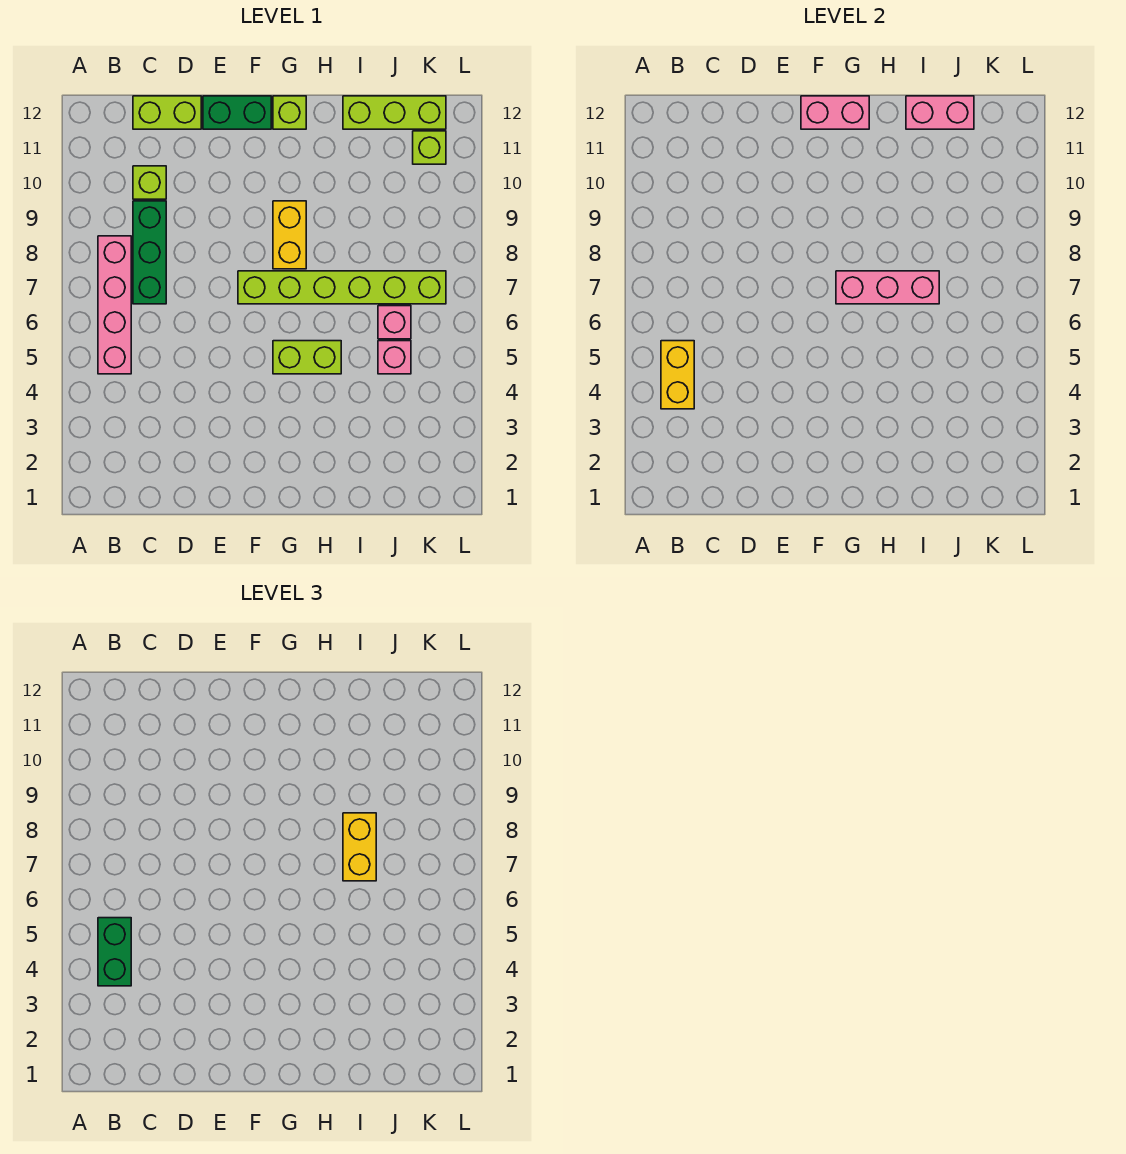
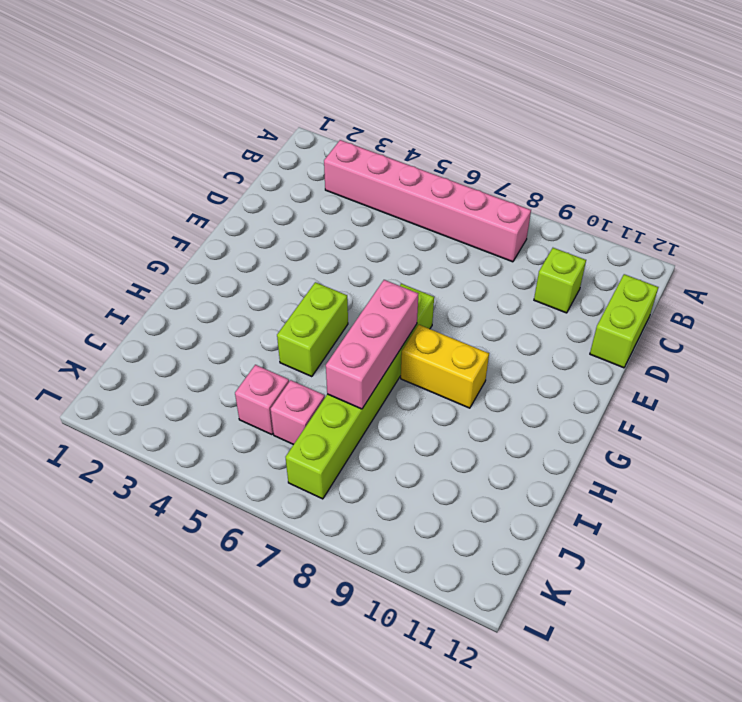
pink 1x6 brick [324,140,531,262] -> pink 1x4 brick [98,236,131,374]
none -> green 1x3 brick [133,201,166,304]
none -> green 1x2 brick [203,96,271,129]
none -> lime 1x1 brick [273,96,306,129]

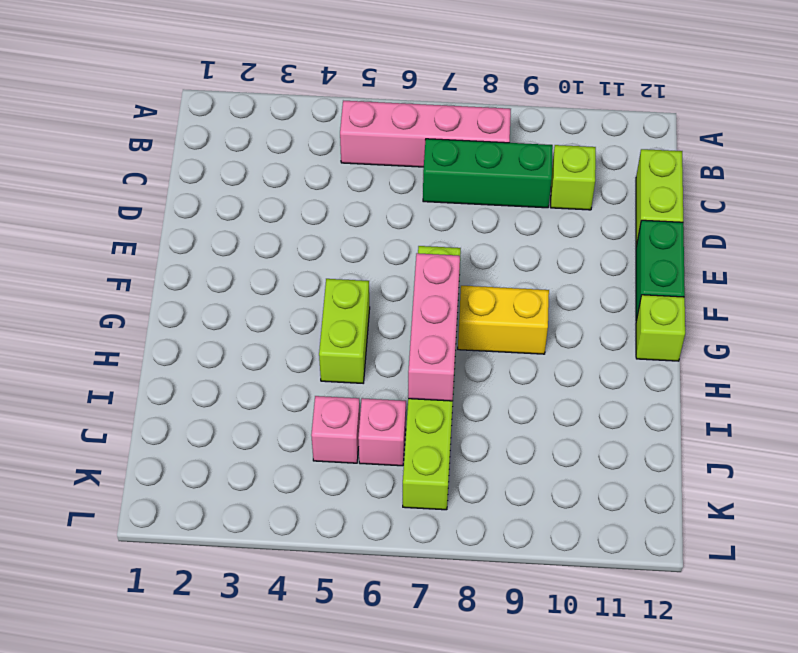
none -> lime 1x3 brick [343,96,446,129]
none -> lime 1x1 brick [413,131,446,164]
none -> yellow 1x2 brick [661,341,694,409]

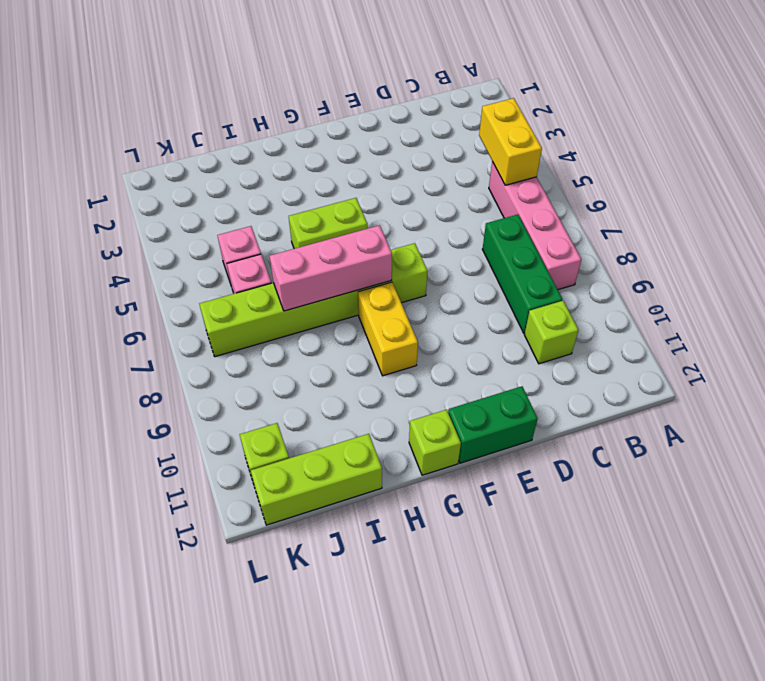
none -> lime 1x2 brick [133,96,201,129]
none -> pink 1x2 brick [801,96,869,129]
none -> pink 1x2 brick [906,96,974,129]

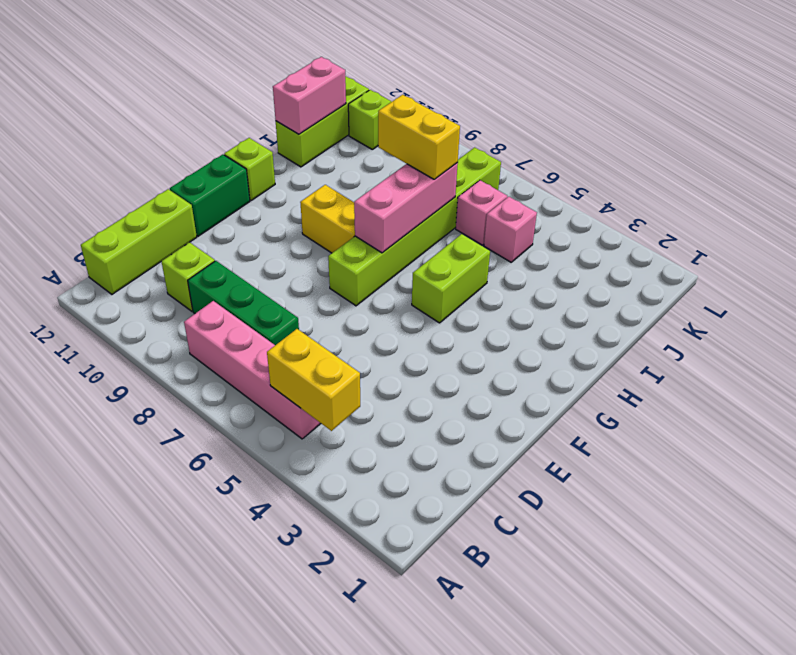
lime 1x3 brick [81,189,197,294] -> lime 1x2 brick [133,96,201,129]
none -> pink 1x2 brick [801,96,869,129]
none -> green 1x2 brick [98,918,131,986]

